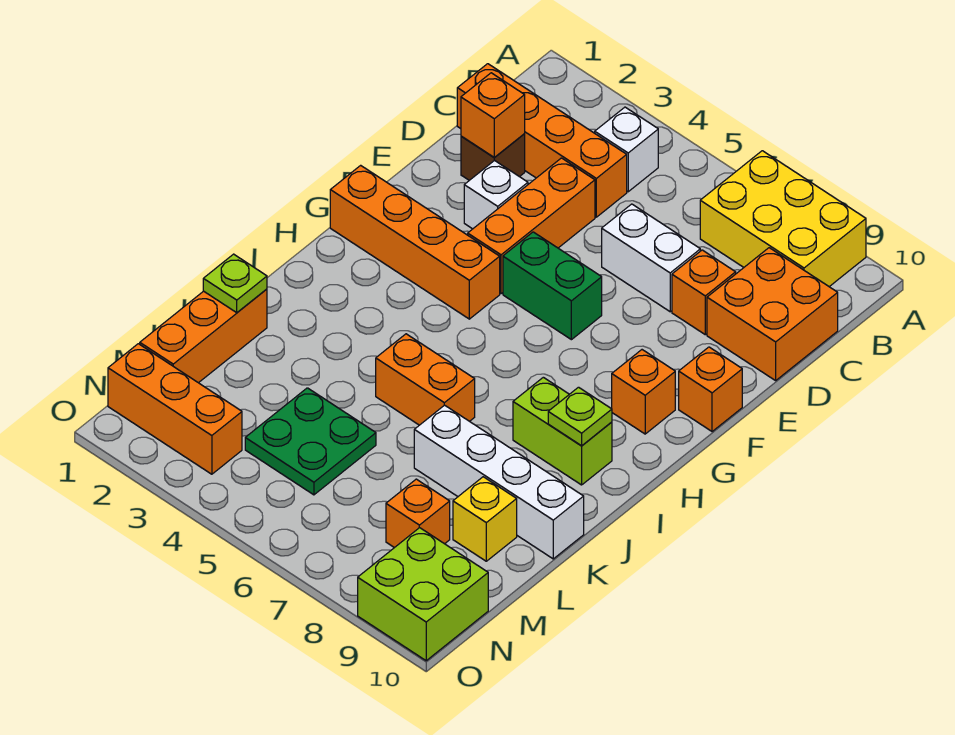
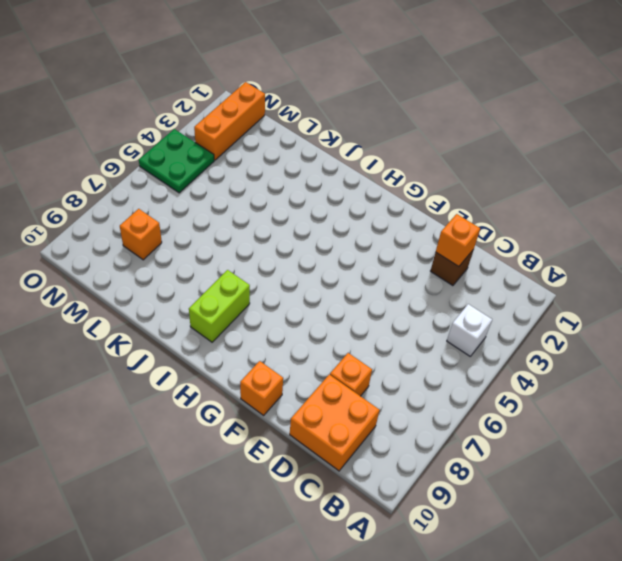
green 2x2 plate [139,129,214,193] -> green 2x2 plate moved to [245,388,376,495]
none -> yellow 2x3 brick [700,151,866,287]
none -> orange 1x4 brick [457,64,627,217]
none -> orange 1x3 brick [468,158,595,294]

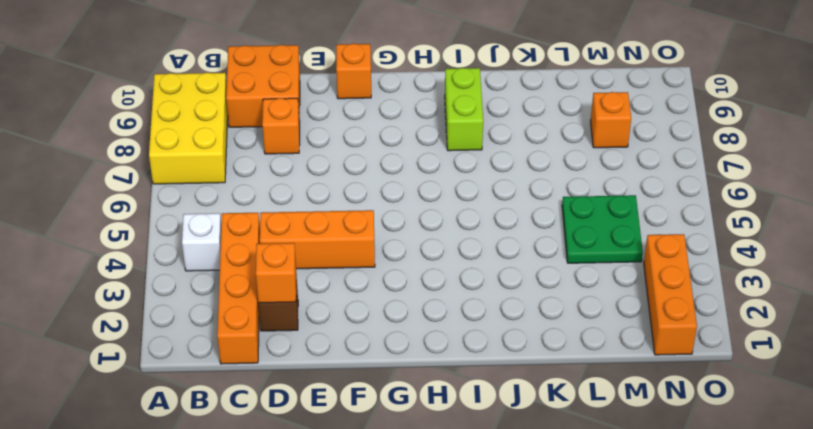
none -> white 1x2 brick [602,204,700,312]
none -> white 1x1 brick [464,160,528,229]
none -> green 1x2 brick [503,232,602,340]

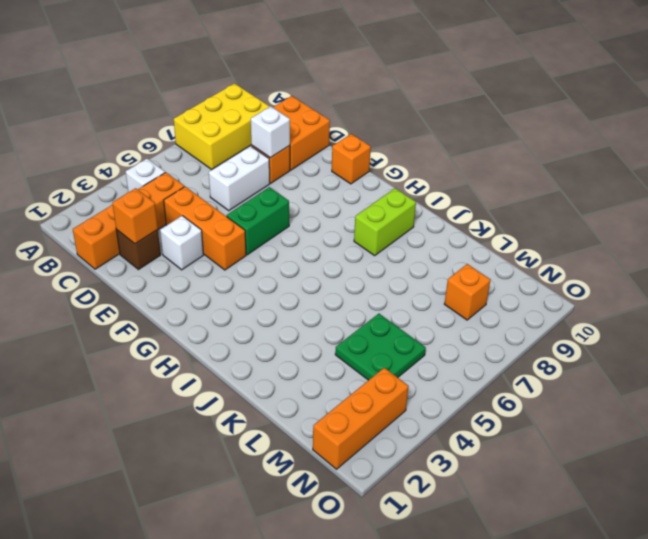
white 1x1 brick [251,106,290,158] -> none
none -> orange 1x4 brick [330,165,500,319]
none -> orange 1x1 brick [612,350,675,434]
none -> orange 1x2 brick [376,334,475,425]

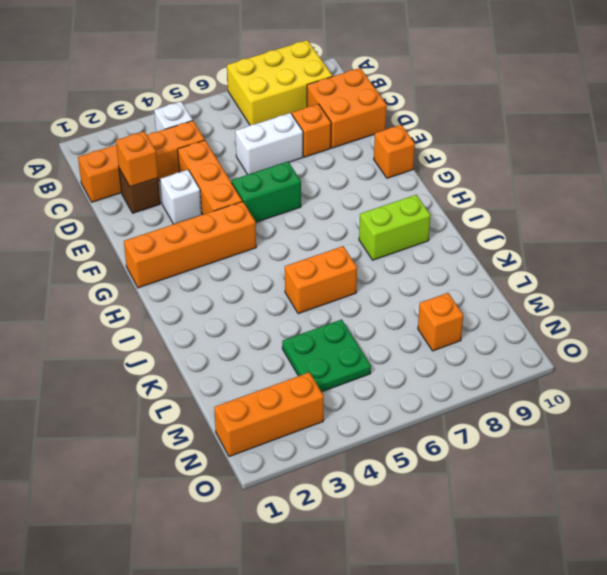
none -> orange 1x1 brick [612,350,675,434]
none -> orange 1x3 brick [140,289,267,383]
none -> white 1x4 brick [414,405,584,559]

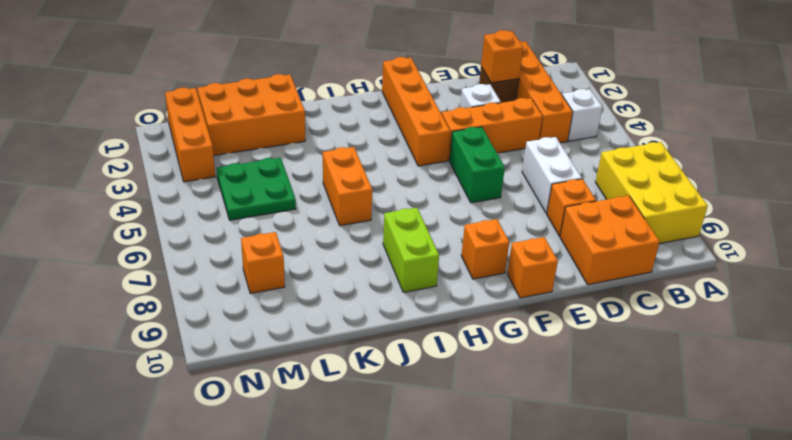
orange 2x3 brick [197,74,305,156] -> orange 1x3 brick [140,289,267,383]
none -> white 1x4 brick [414,405,584,559]
none -> yellow 1x1 brick [453,477,517,561]
none -> lime 2x2 brick [358,528,488,661]

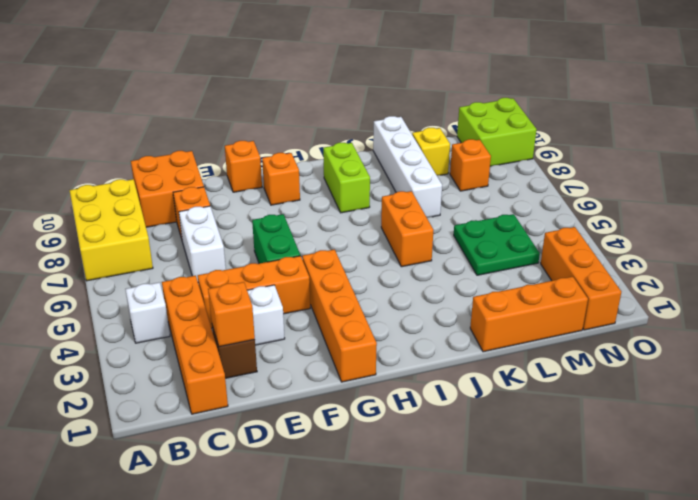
none -> lime 1x1 plate [548,387,612,446]
none -> lime 1x1 plate [203,254,267,313]

